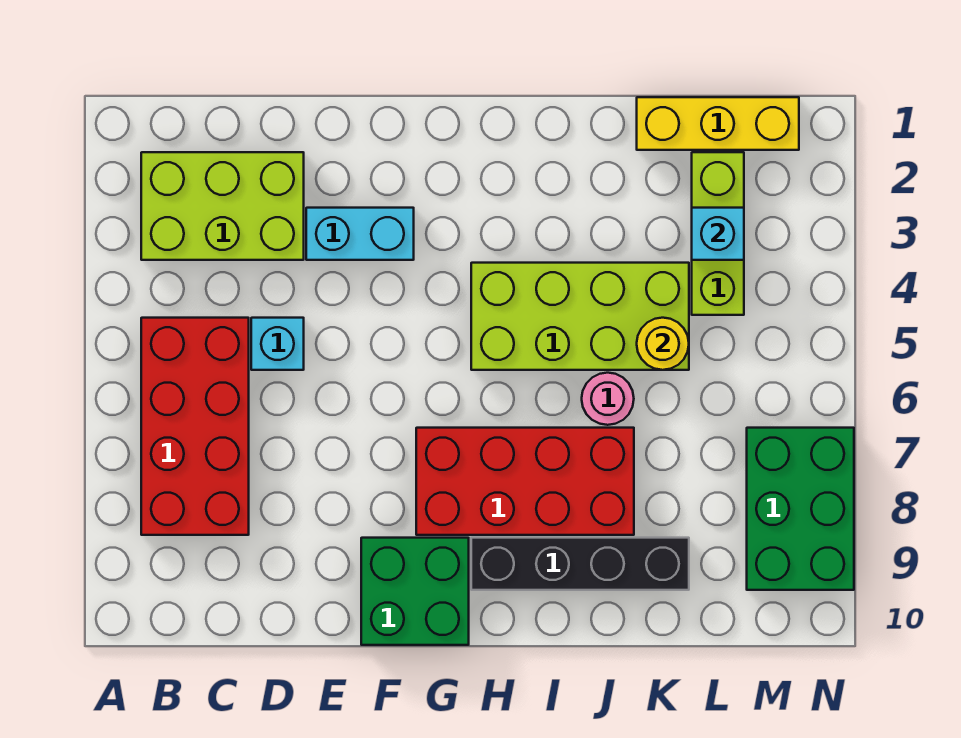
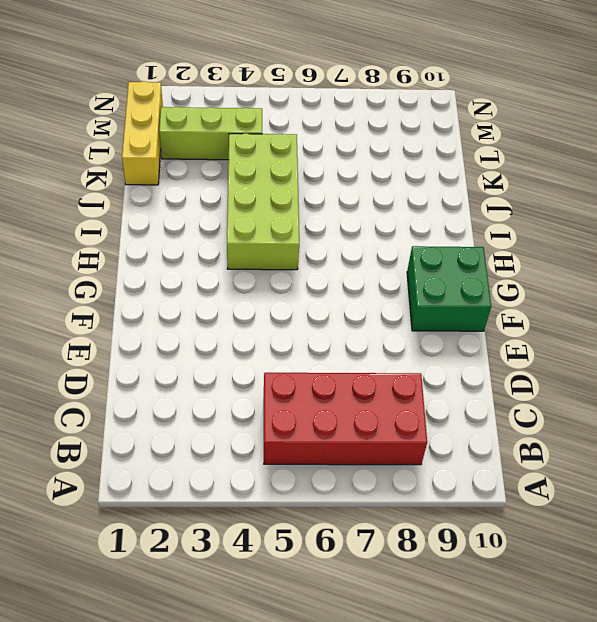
none -> lime 2x3 brick [141,152,304,260]
none -> cyan 1x1 brick [251,318,304,370]
none -> cyan 1x2 brick [306,208,414,260]

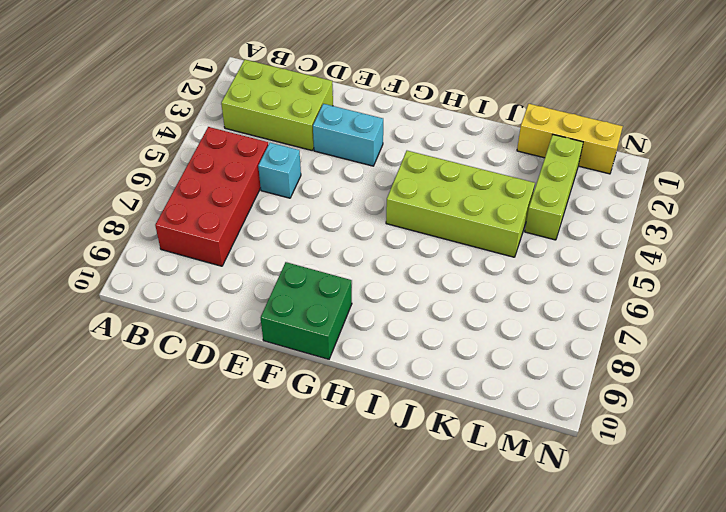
none -> red 2x4 brick [416,428,634,535]
none -> black 1x4 brick [471,538,689,590]
none -> pink 1x1 round brick [582,373,634,425]

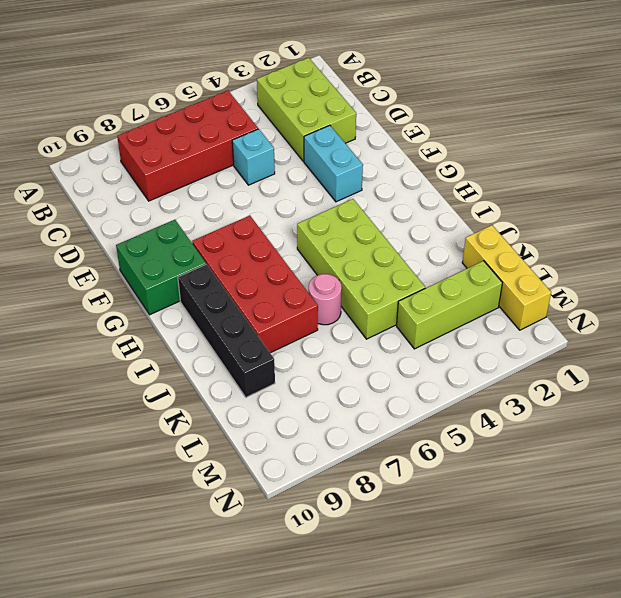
none -> green 2x3 brick [747,428,854,590]
none -> yellow 1x1 round brick [637,318,689,370]
none -> cyan 1x1 brick [692,208,744,260]

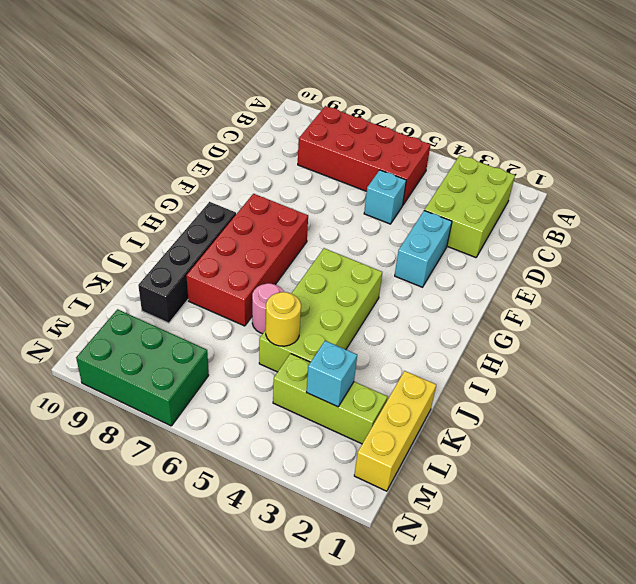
none -> green 2x2 brick [361,538,469,645]

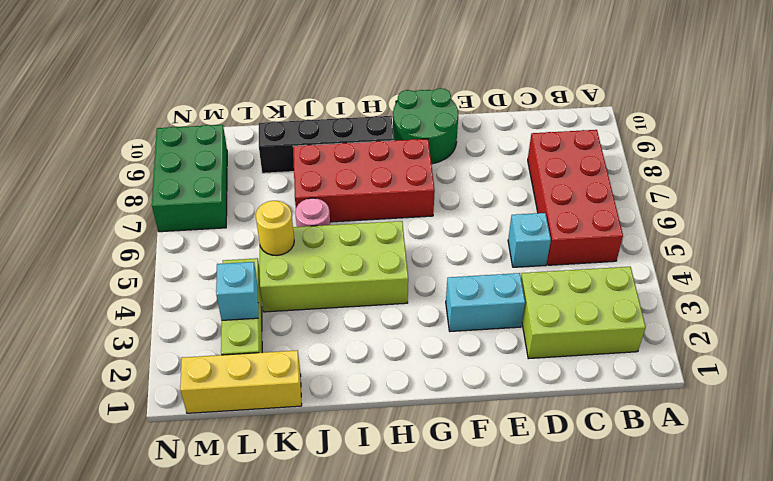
green 2x2 round brick [393,88,458,164] -> green 2x2 brick [361,538,469,645]

